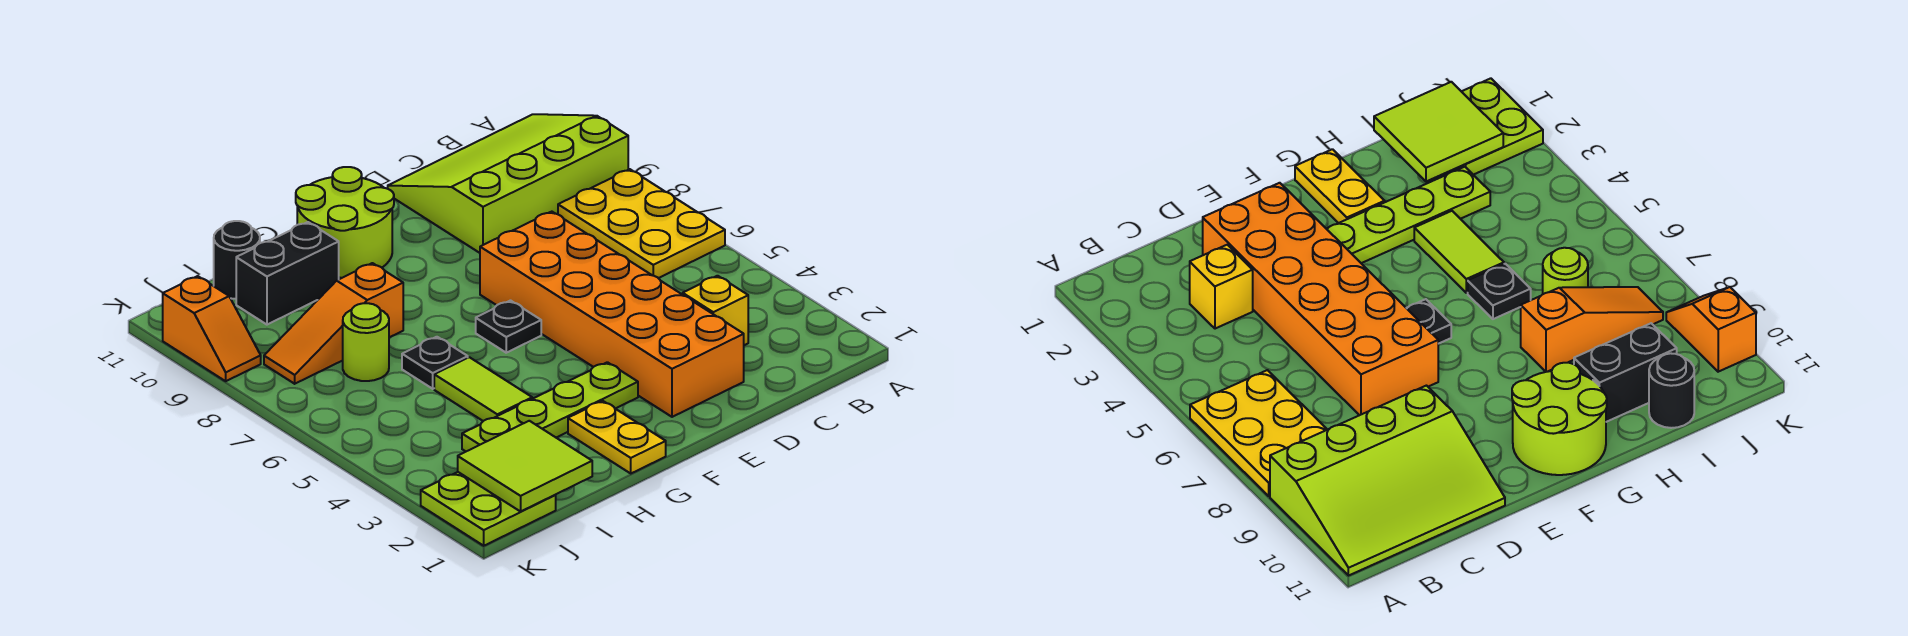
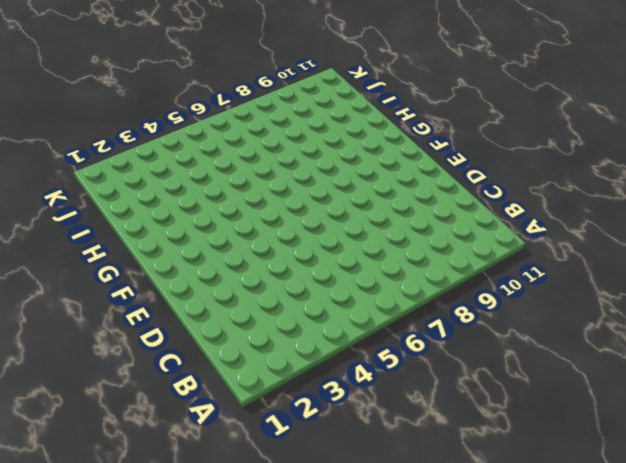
none -> yellow 2x3 plate [558,169,725,278]
none -> lime 3x4 slope [388,114,628,253]
none -> yellow 1x1 brick [683,276,748,345]

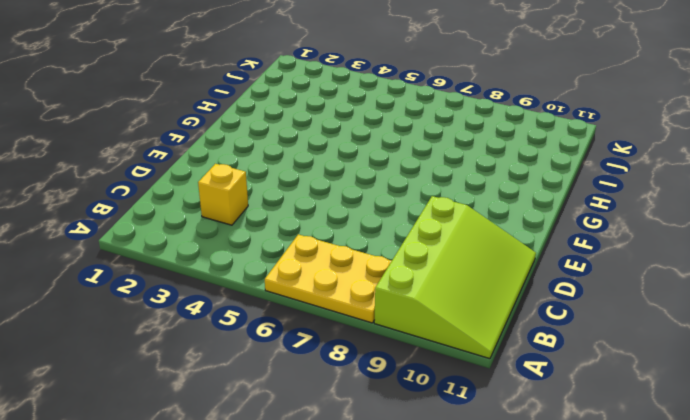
none -> orange 2x6 brick [480,212,744,417]
none -> lime 1x4 plate [462,362,638,451]
none -> black 1x1 plate [476,301,541,353]

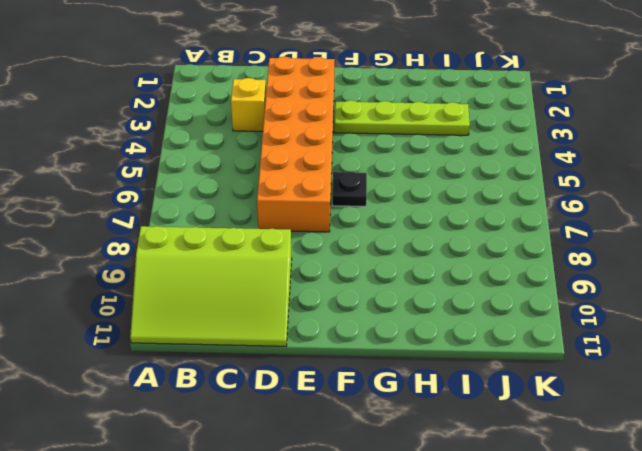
none -> yellow 2x3 plate [558,169,725,278]
none -> lime 2x2 round brick [296,167,394,278]
none -> yellow 1x2 plate [568,401,666,473]

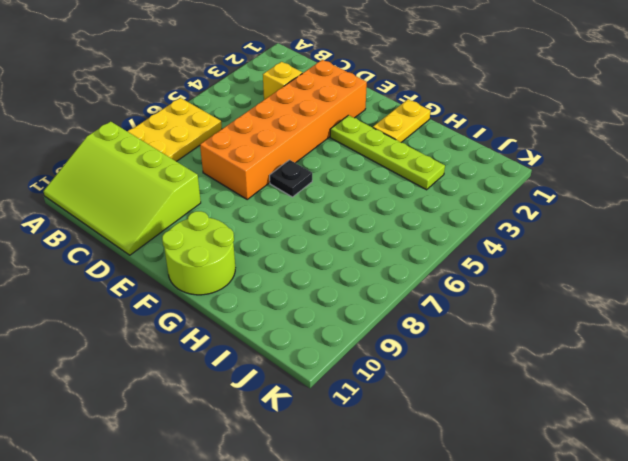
none -> lime 1x2 tile [434,357,532,421]
none -> black 1x1 plate [402,337,468,389]
none -> orange 1x3 slope [264,263,403,384]

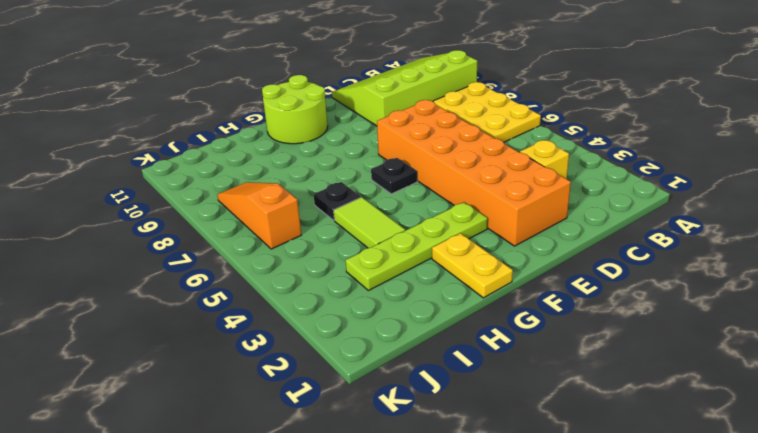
orange 1x3 slope [217,182,301,249] -> orange 1x3 slope turned to [264,263,403,384]
none -> black 1x2 brick [236,222,339,325]
none -> lime 1x1 round brick [343,303,389,381]
none -> black 1x1 round brick [214,221,260,299]

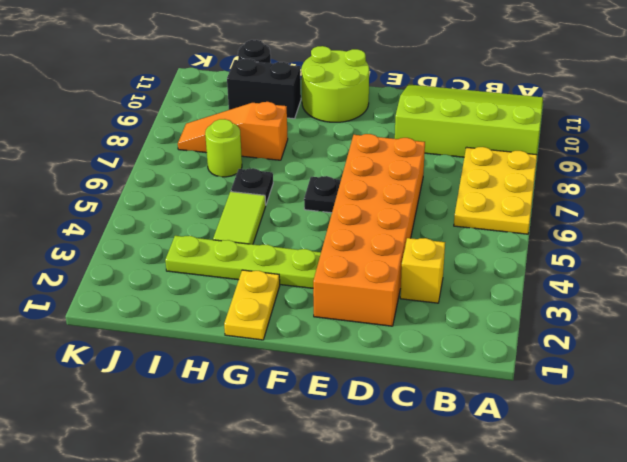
none -> lime 2x2 plate [421,472,556,546]
none -> orange 1x2 slope [163,276,261,381]
none -> lime 2x2 tile [458,421,592,512]

